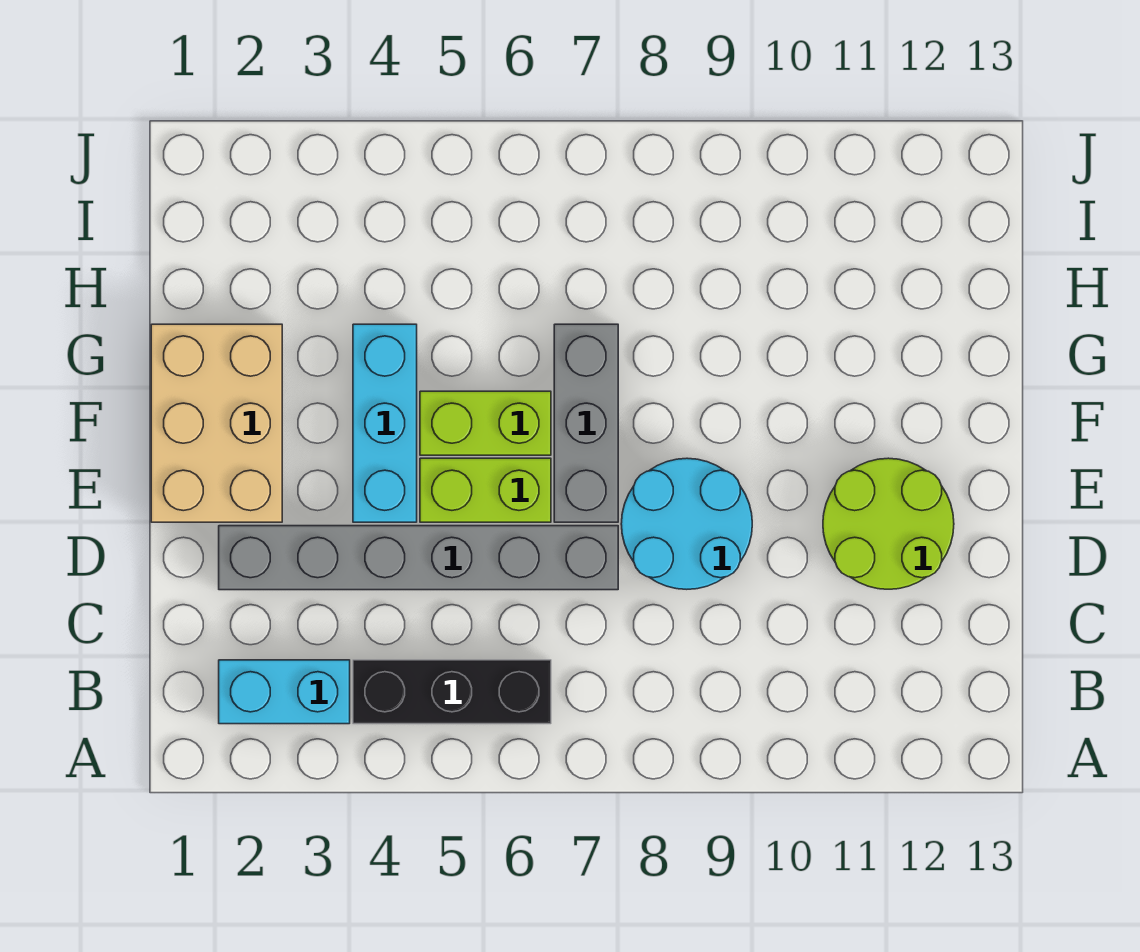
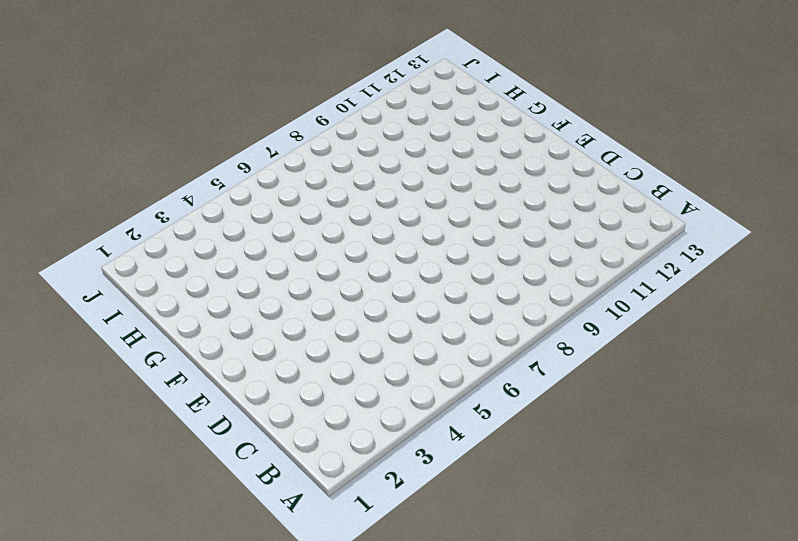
none -> cyan 1x2 brick [219,660,350,724]
none -> black 1x3 brick [353,660,551,724]

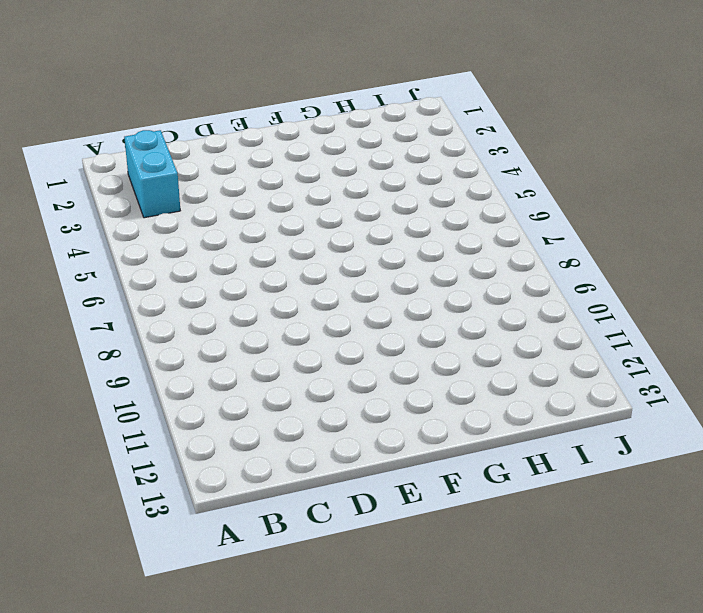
none -> black 1x3 brick [353,660,551,724]
none -> grey 1x6 brick [219,526,618,590]

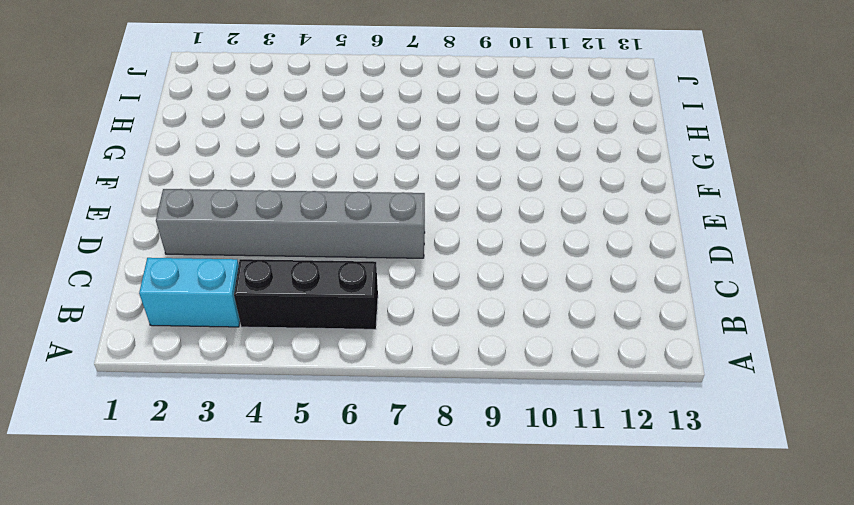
none -> cyan 2x2 round brick [621,458,752,589]
none -> lime 2x2 round brick [823,458,954,589]

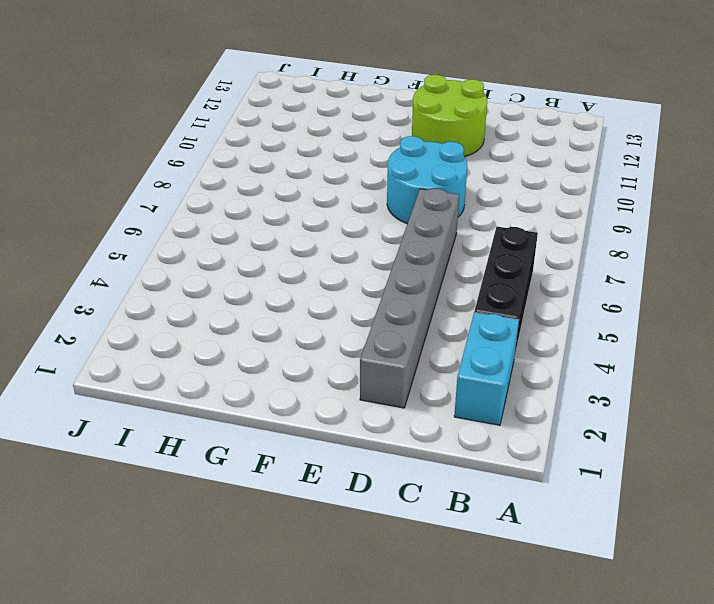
none -> tan 2x3 brick [151,324,282,522]
none -> cyan 1x3 brick [353,324,417,522]

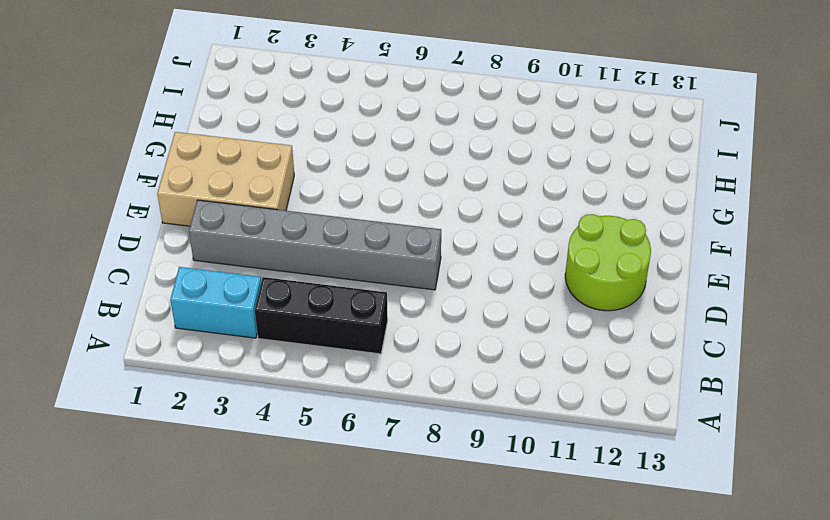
tan 2x3 brick [157,132,294,226] -> tan 2x3 brick turned to [151,324,282,522]
none -> cyan 2x2 round brick [621,458,752,589]
none -> cyan 1x3 brick [353,324,417,522]

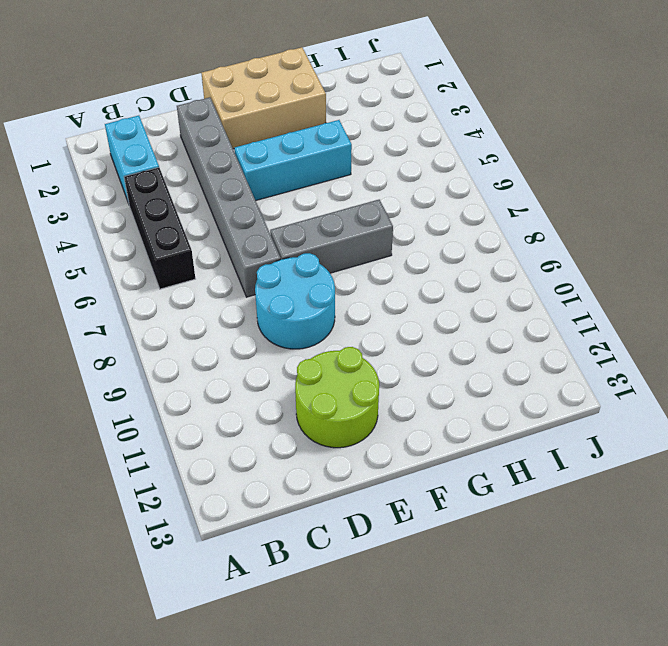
none -> lime 1x2 brick [420,458,551,522]
none -> lime 1x2 brick [420,391,551,455]

